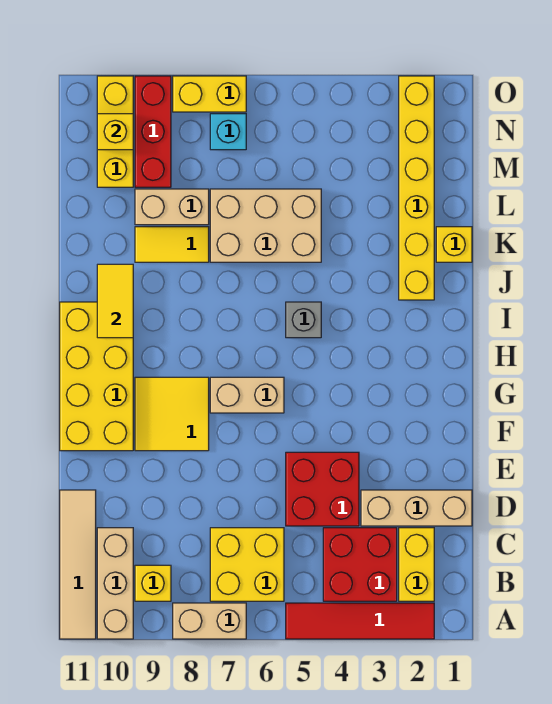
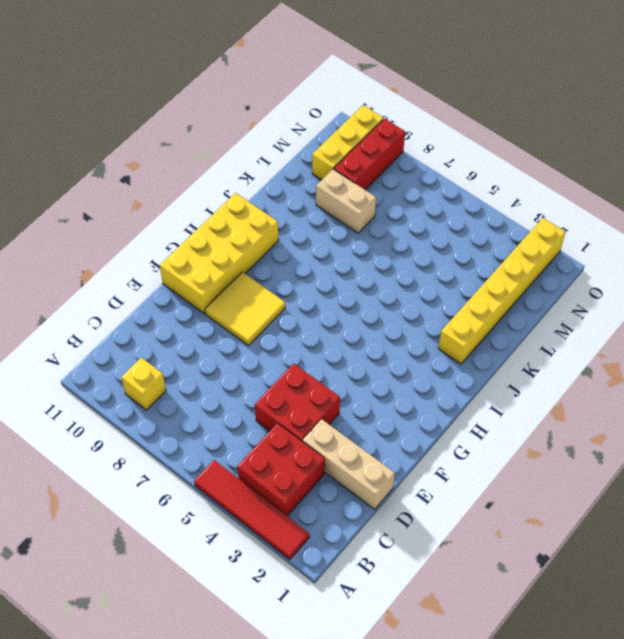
none -> tan 1x2 brick [173,603,246,639]
none -> tan 1x3 brick [97,528,133,639]
none -> tan 1x4 tile [60,490,96,639]

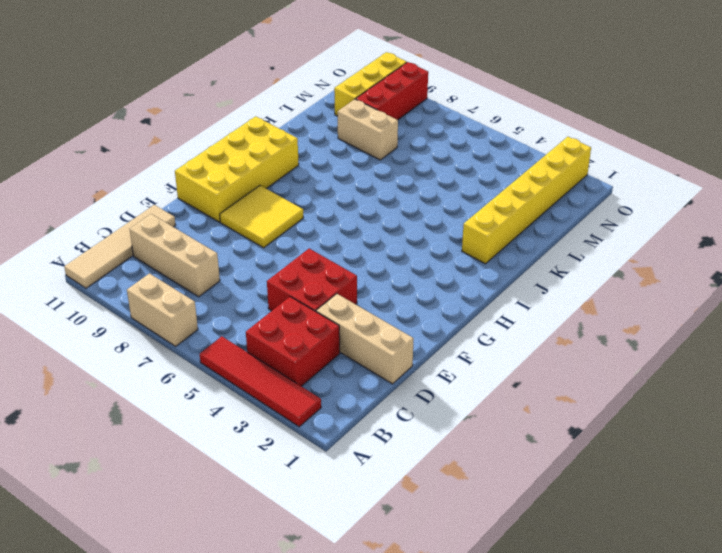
tan 1x3 brick [130,214,220,297] -> tan 1x3 brick turned to [97,528,133,639]
none -> yellow 1x2 brick [399,528,434,601]
none -> yellow 2x2 brick [210,528,284,601]
none -> yellow 1x1 brick [135,565,171,601]

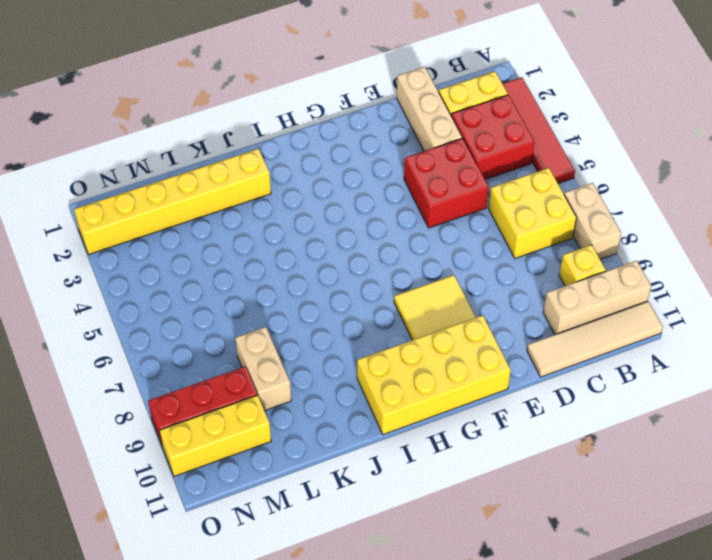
none -> tan 1x2 brick [210,377,284,413]
none -> grey 1x1 brick [286,302,321,338]
none -> yellow 1x1 brick [436,227,472,262]

